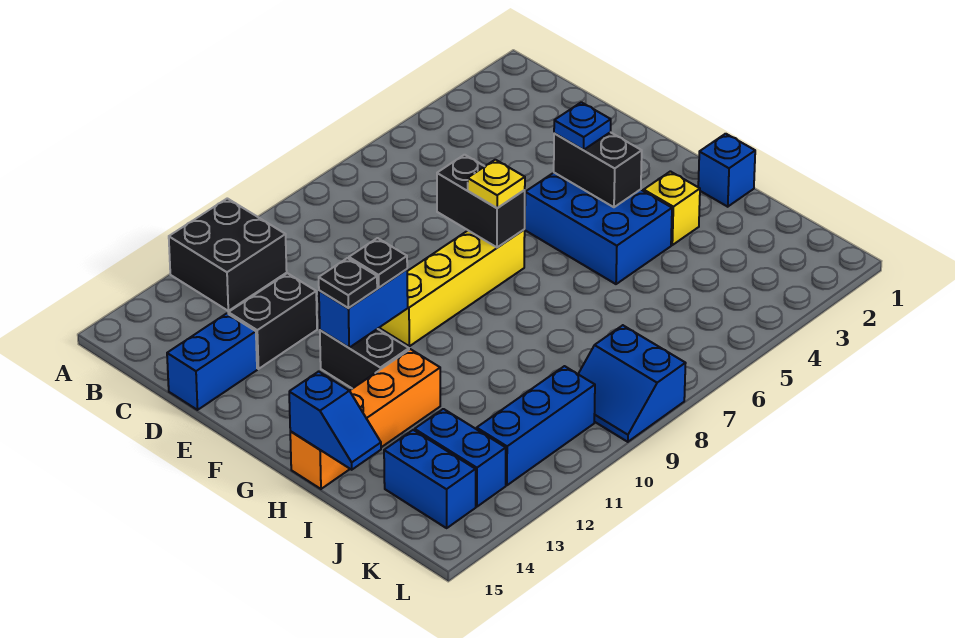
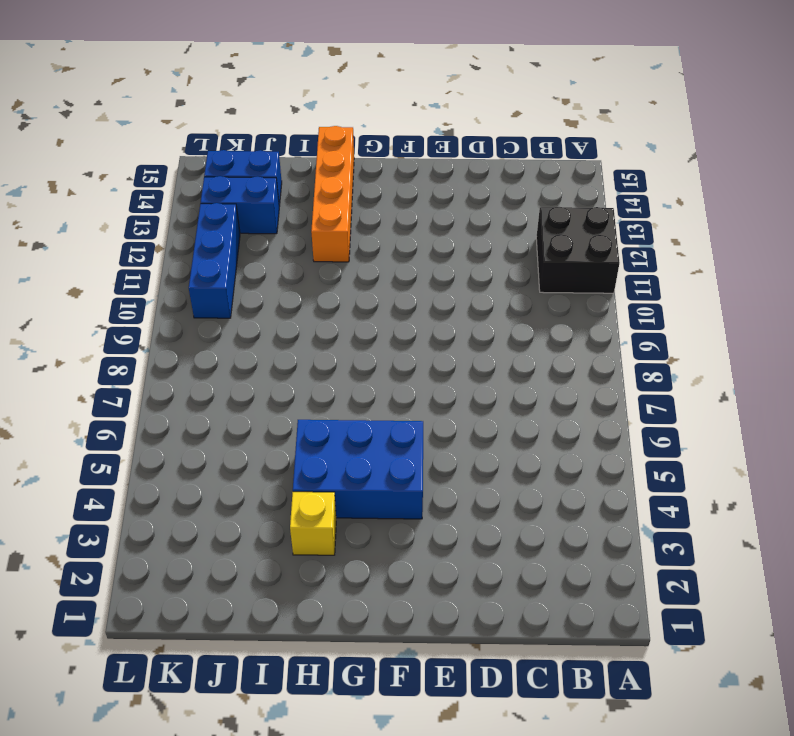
none -> black 1x2 brick [228,273,317,369]
none -> blue 1x2 brick [167,313,257,410]
none -> yellow 1x4 brick [380,230,525,346]

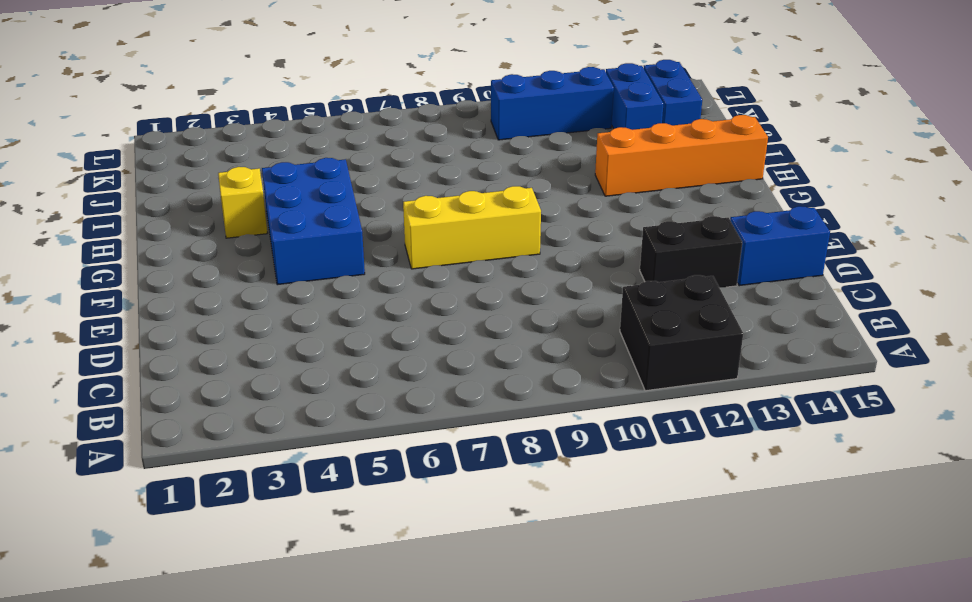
yellow 1x3 brick [403,186,541,269] -> yellow 1x4 brick [380,230,525,346]
none -> black 1x2 brick [320,329,409,389]
none -> blue 1x1 brick [698,134,755,207]
none -> blue 2x2 slope [578,325,686,442]

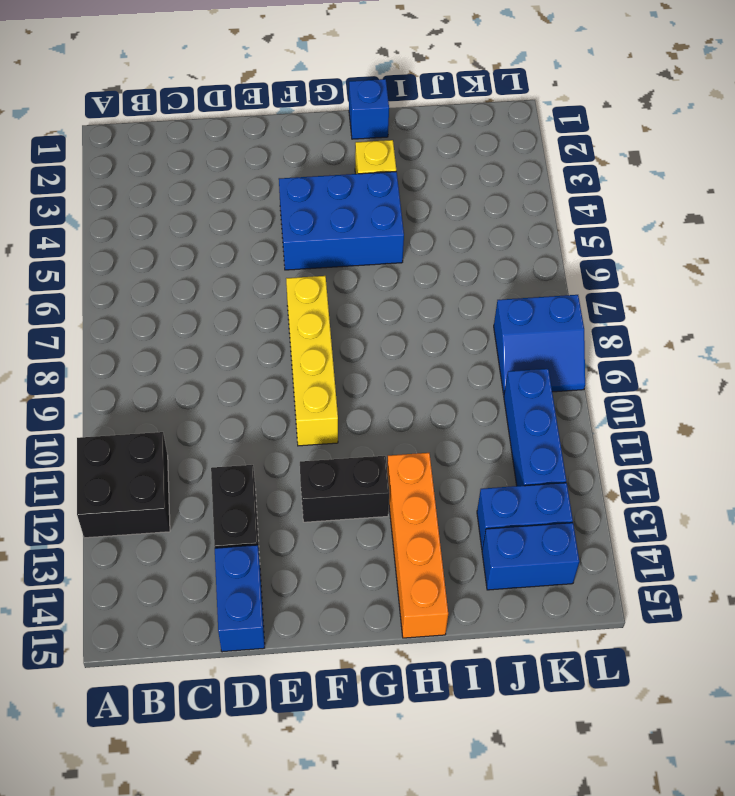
none -> black 1x2 brick [437,155,525,247]
none -> black 1x2 brick [554,132,642,207]
none -> blue 1x2 brick [319,269,408,348]

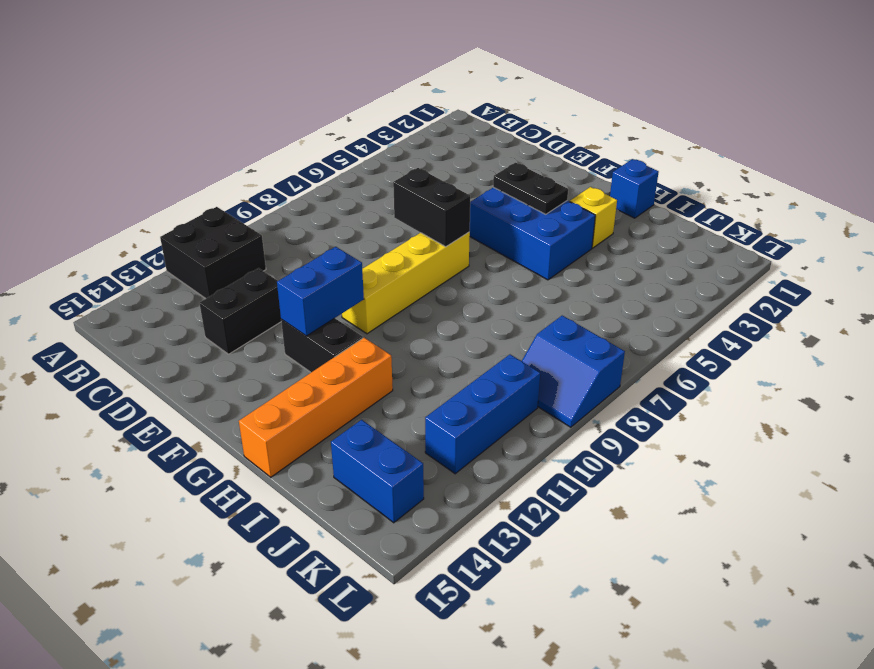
black 1x2 plate [493,163,568,214] -> black 1x2 brick [554,132,642,207]
none -> blue 1x2 brick [167,313,257,410]
none -> blue 1x2 brick [415,409,506,507]
none -> blue 1x2 slope [289,371,381,470]

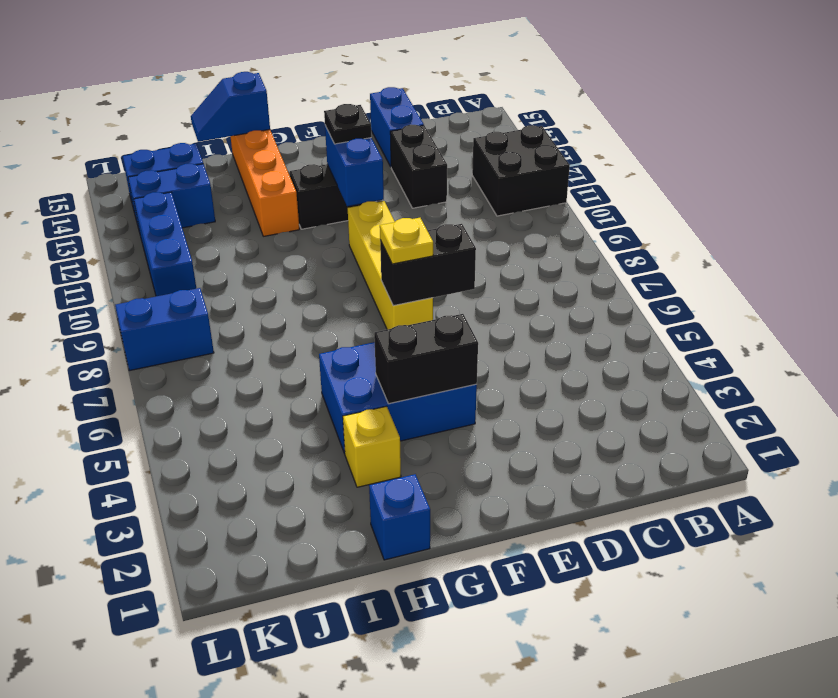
none -> blue 1x1 plate [554,102,611,150]
none -> black 1x1 plate [349,238,407,288]

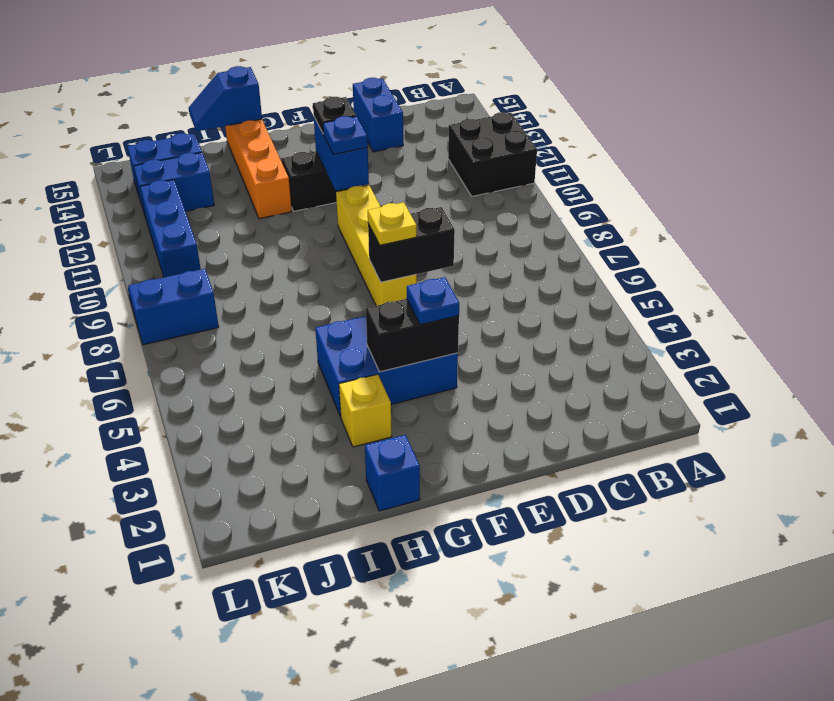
blue 1x1 plate [323,116,368,154] -> black 1x1 plate [349,238,407,288]
none -> black 1x2 brick [228,273,317,369]

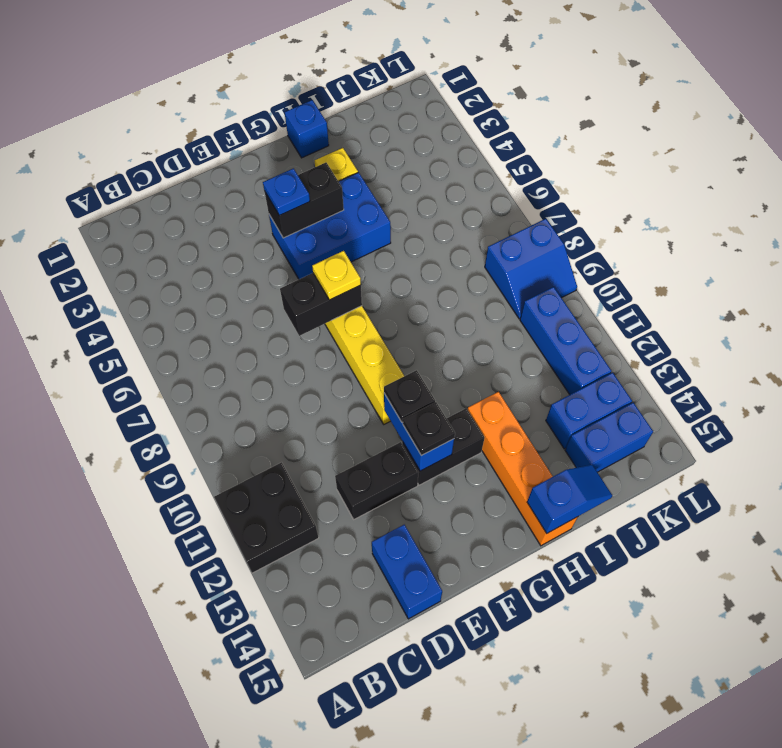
black 1x2 brick [335,442,419,519] -> black 1x2 brick turned to [228,273,317,369]

